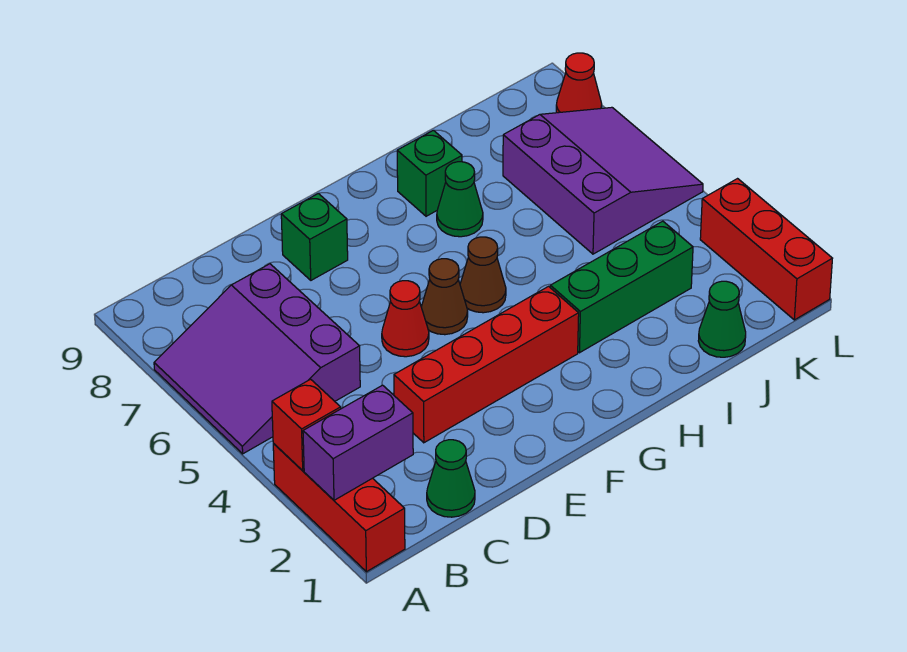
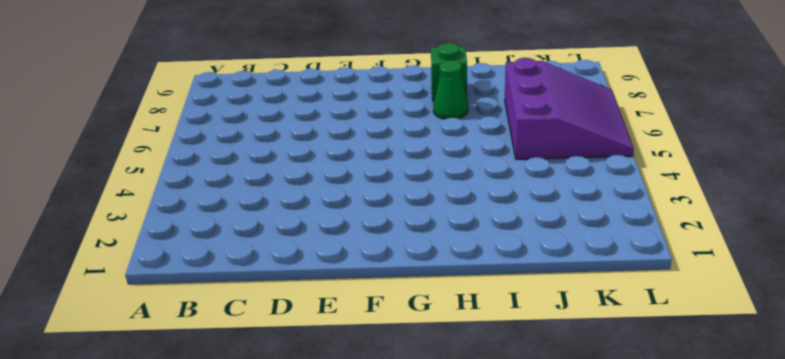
none -> red 1x3 brick [273,443,405,572]
none -> purple 3x3 slope [154,264,360,454]
none -> green 1x1 cone [427,440,475,517]

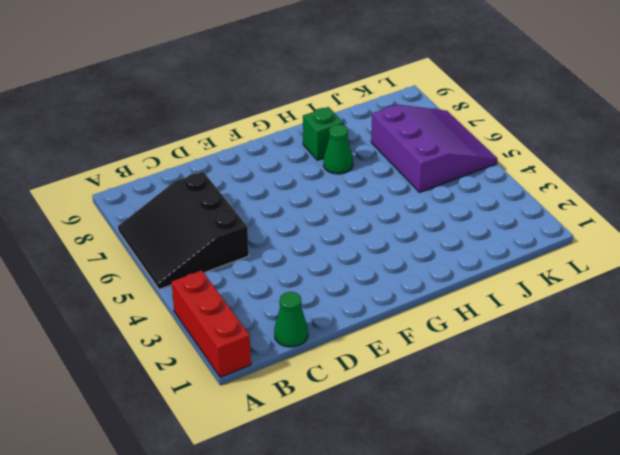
black 3x3 slope [118,172,249,289] -> purple 3x3 slope [154,264,360,454]
none -> red 1x4 brick [394,286,579,443]
none -> red 1x1 cone [382,281,429,357]
none -> green 1x1 brick [281,193,348,280]

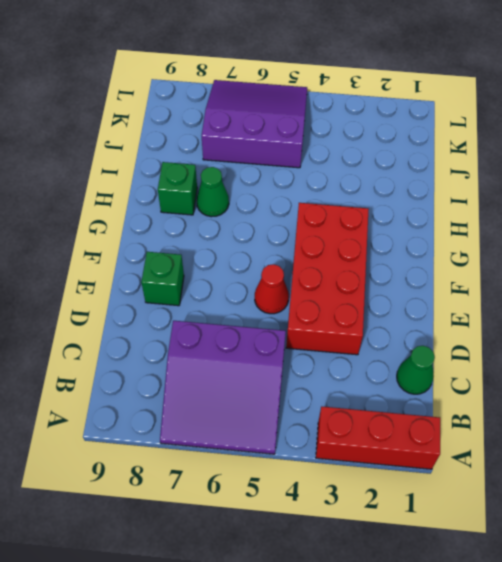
red 2x4 brick [286,203,369,355] -> red 1x4 brick [394,286,579,443]
none -> brown 1x1 cone [421,259,468,335]
none -> brown 1x1 cone [460,237,506,313]
none -> green 1x3 brick [550,221,693,353]

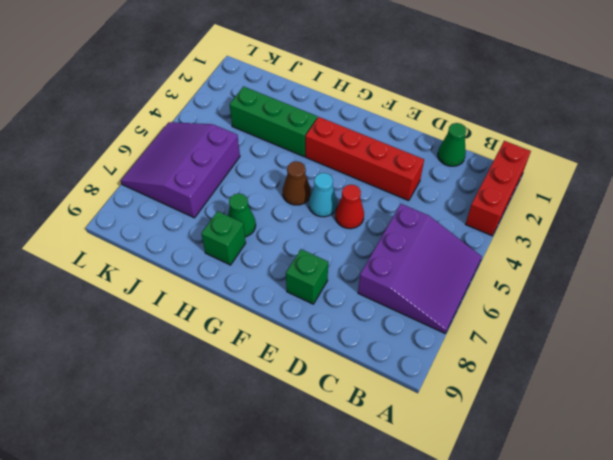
cyan 1x1 cone [309,173,337,217] -> brown 1x1 cone [421,259,468,335]
none -> green 1x1 cone [698,281,746,357]
none -> red 1x3 brick [700,179,832,320]
none -> red 1x1 cone [556,53,602,113]

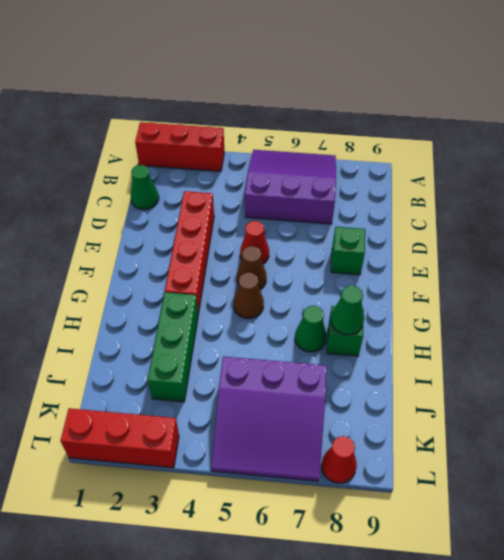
green 1x1 cone [331,286,364,335] -> green 1x1 cone moved to [698,281,746,357]
none -> purple 1x2 brick [303,385,413,500]
none -> red 1x1 brick [272,379,341,471]

